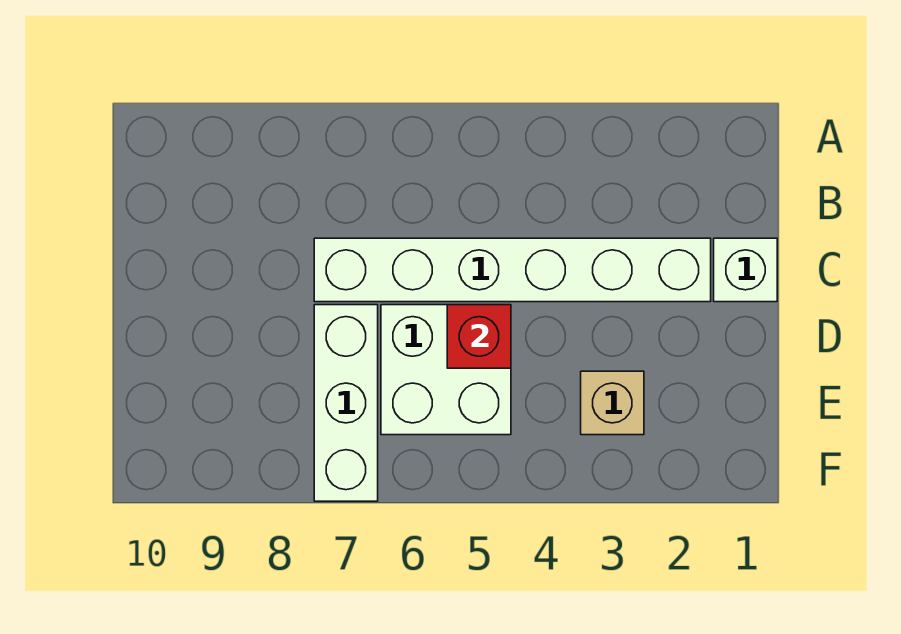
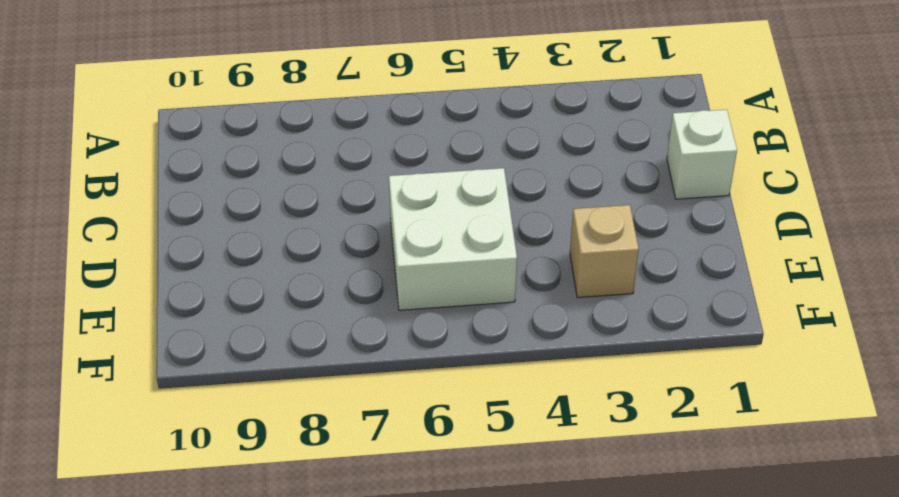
none -> white 1x6 brick [314,238,711,302]
none -> white 1x3 brick [314,305,378,501]

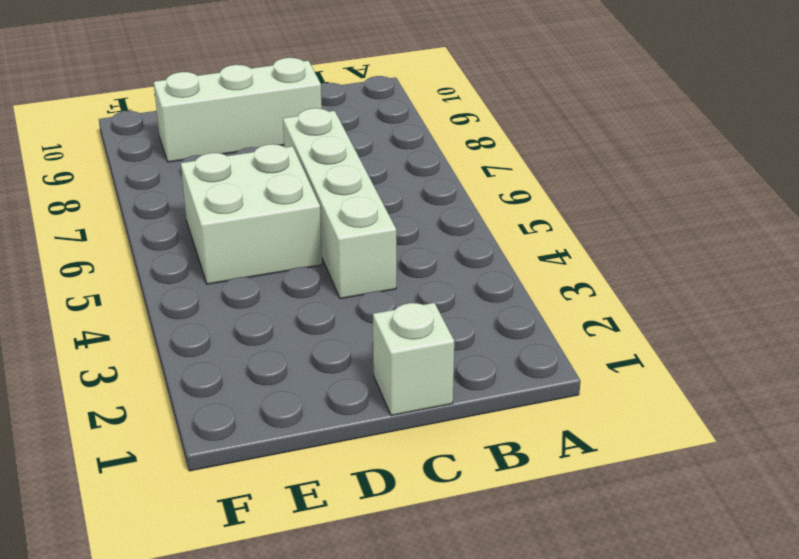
white 1x4 brick [283,108,396,299] -> white 1x6 brick [314,238,711,302]
white 1x3 brick [154,58,322,162] -> white 1x3 brick moved to [314,305,378,501]
none -> tan 1x1 brick [581,371,644,435]
none -> red 1x1 brick [447,305,511,368]

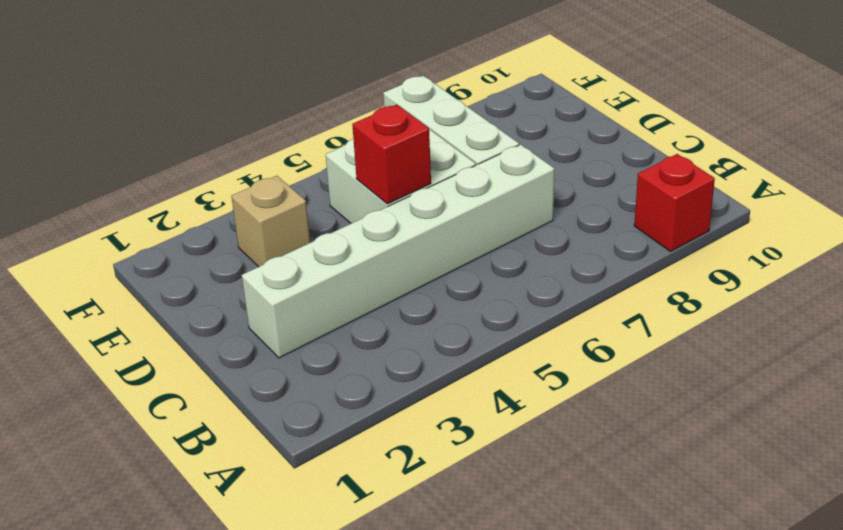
red 1x1 brick [634,154,715,251] -> none
none -> white 1x1 brick [714,238,777,302]

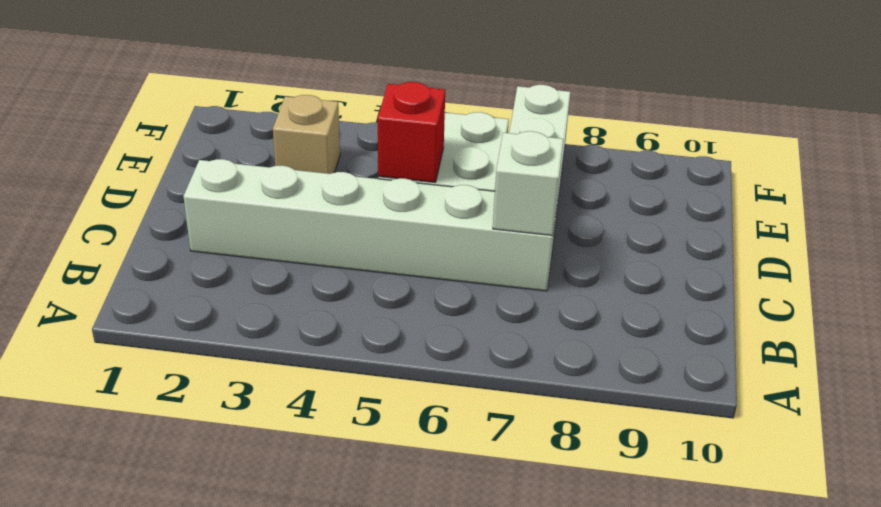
white 1x1 brick [493,131,563,236] -> white 1x1 brick moved to [714,238,777,302]

